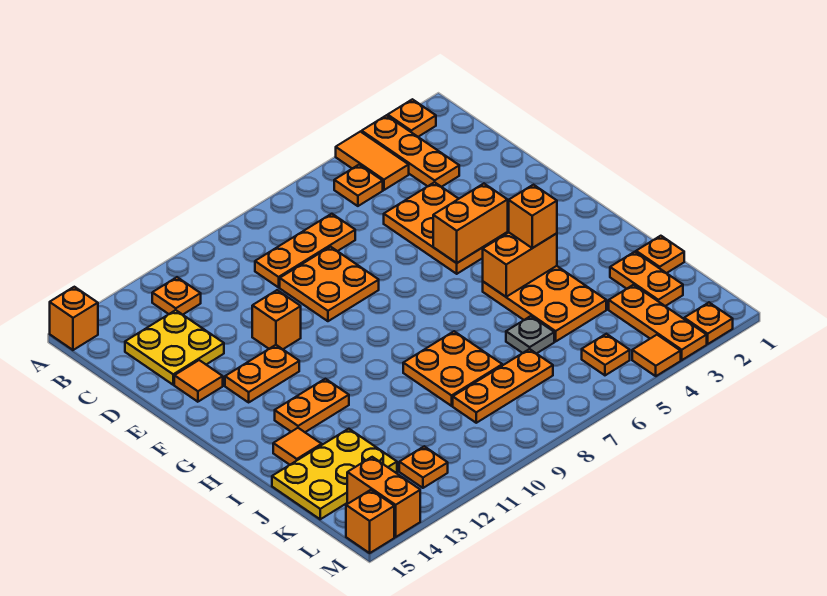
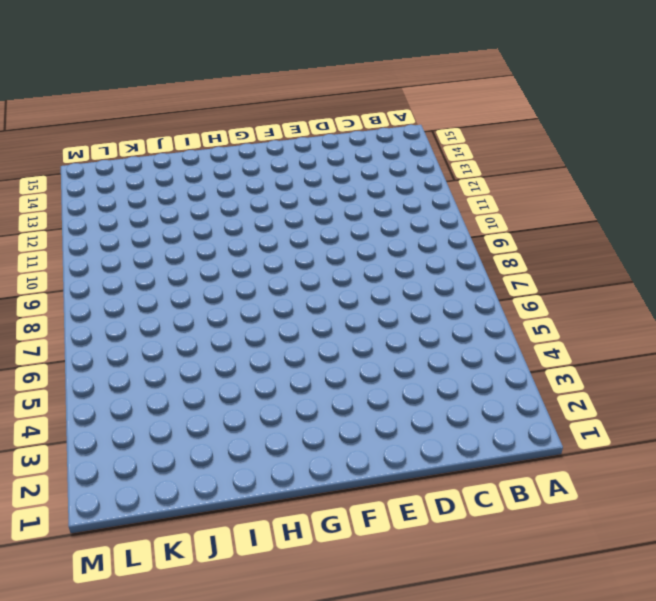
none -> orange 1x1 plate [388,99,436,137]
none -> orange 1x3 plate [362,115,459,187]
none -> orange 1x2 tile [336,132,409,190]
none -> orange 1x1 brick [50,287,98,350]

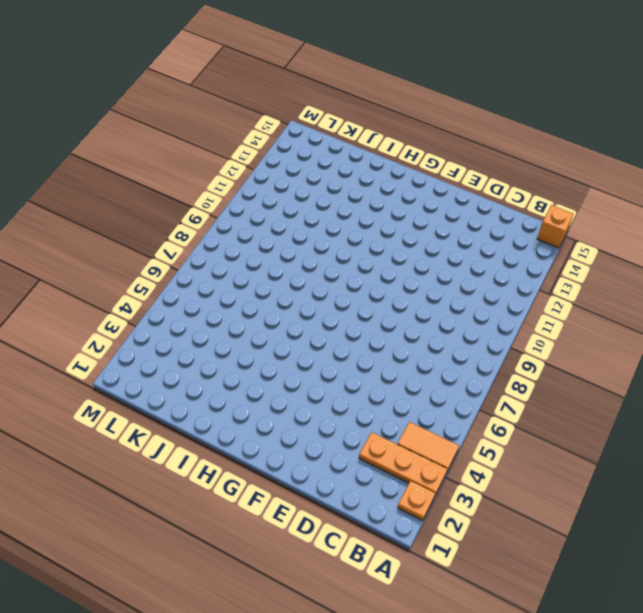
none -> orange 1x1 plate [334,165,383,206]
none -> orange 1x1 plate [152,277,201,315]
none -> orange 1x3 plate [255,214,355,287]
none -> yellow 2x2 plate [125,310,224,385]

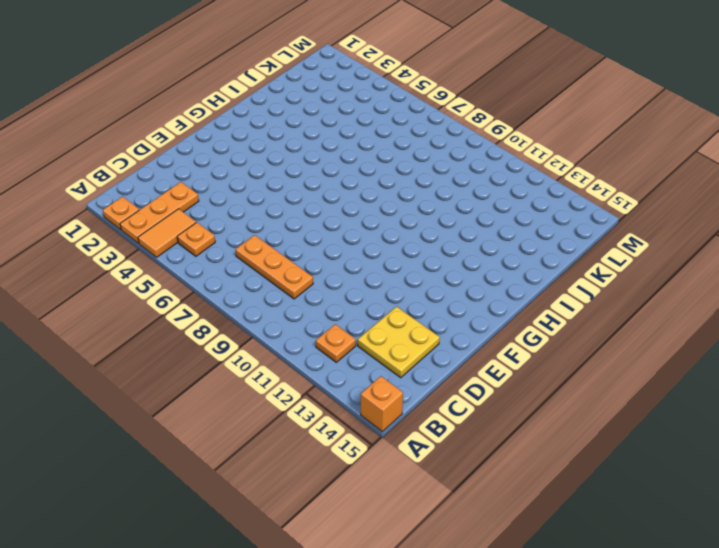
none -> orange 2x3 plate [384,182,508,274]
none -> orange 2x2 plate [280,247,379,321]
none -> orange 1x1 brick [252,290,301,349]
none -> orange 1x1 tile [174,360,223,402]

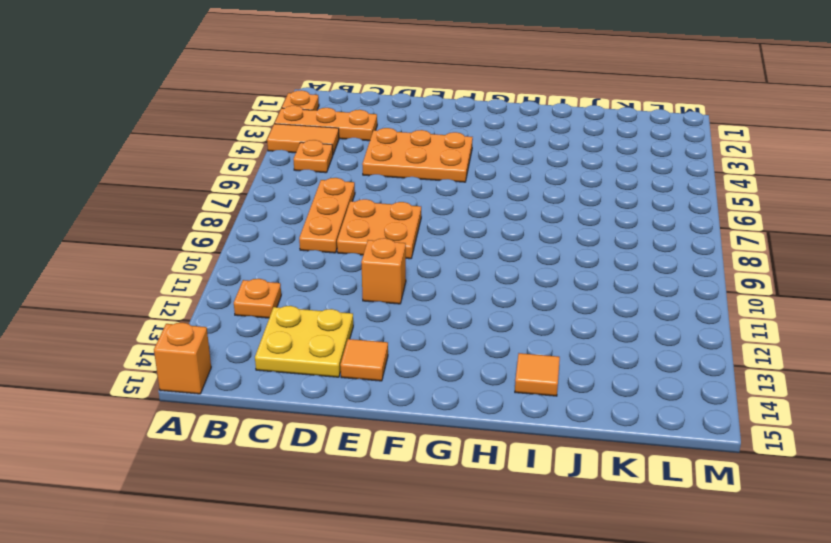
none -> orange 1x2 plate [225,345,299,402]
none -> orange 2x3 plate [483,266,606,342]
none -> orange 1x2 plate [275,379,349,432]
none -> orange 2x2 plate [403,331,502,406]

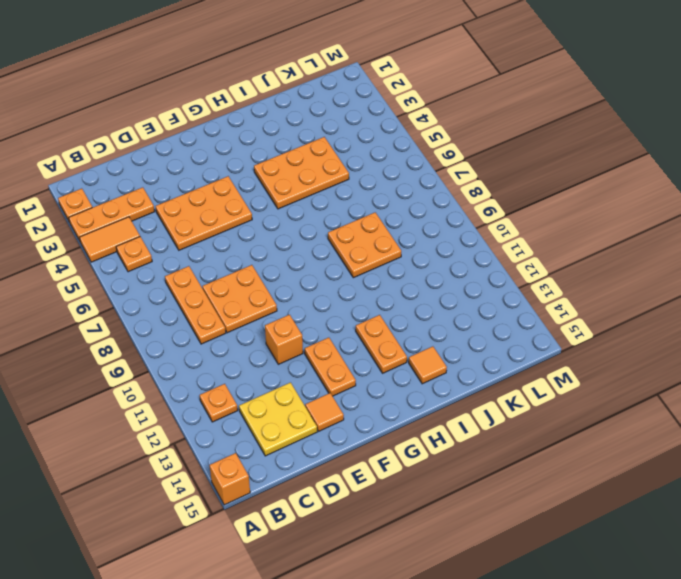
none -> orange 1x1 plate [636,236,684,273]
none -> orange 1x2 plate [610,252,683,306]
none -> grey 1x1 plate [506,316,554,354]
none -> yellow 2x3 plate [272,429,397,519]

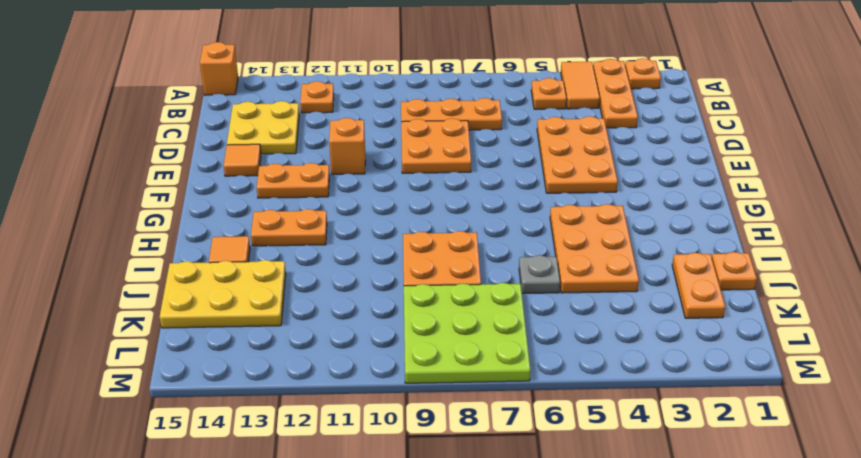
lime 3x3 plate [404,283,531,383] -> orange 1x3 plate [453,349,553,423]
none -> orange 1x3 plate [609,285,707,360]
none -> orange 1x1 plate [582,334,630,375]
none -> orange 1x1 plate [399,446,448,488]
none -> orange 1x2 brick [347,457,420,537]

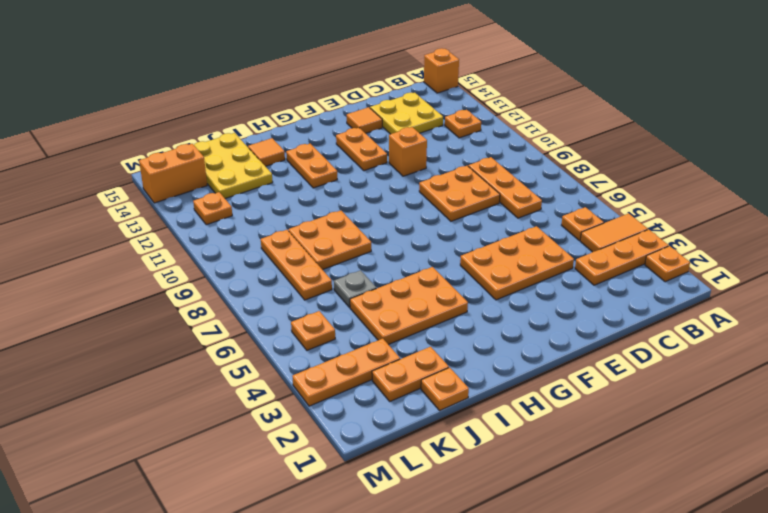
none -> orange 1x1 plate [684,303,733,344]
none -> orange 1x1 tile [632,335,681,376]
none -> orange 1x1 brick [346,490,394,553]
none -> orange 1x2 brick [433,184,508,263]

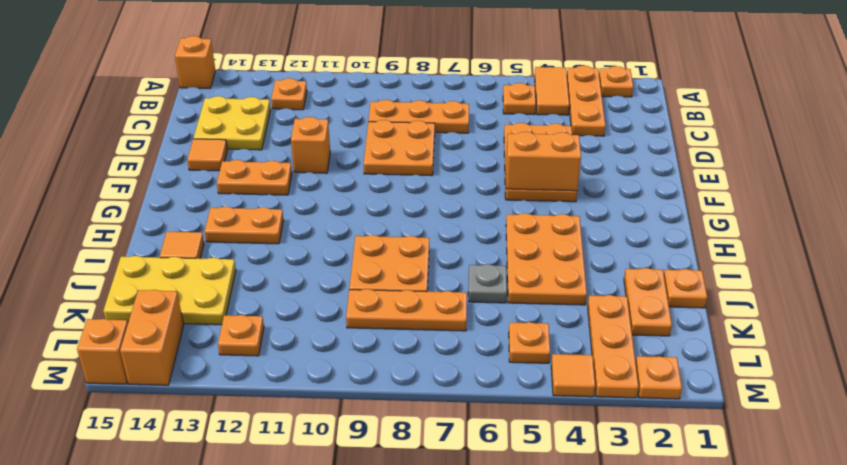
none -> orange 1x2 brick [483,233,557,297]
none -> orange 1x1 brick [509,185,557,248]

